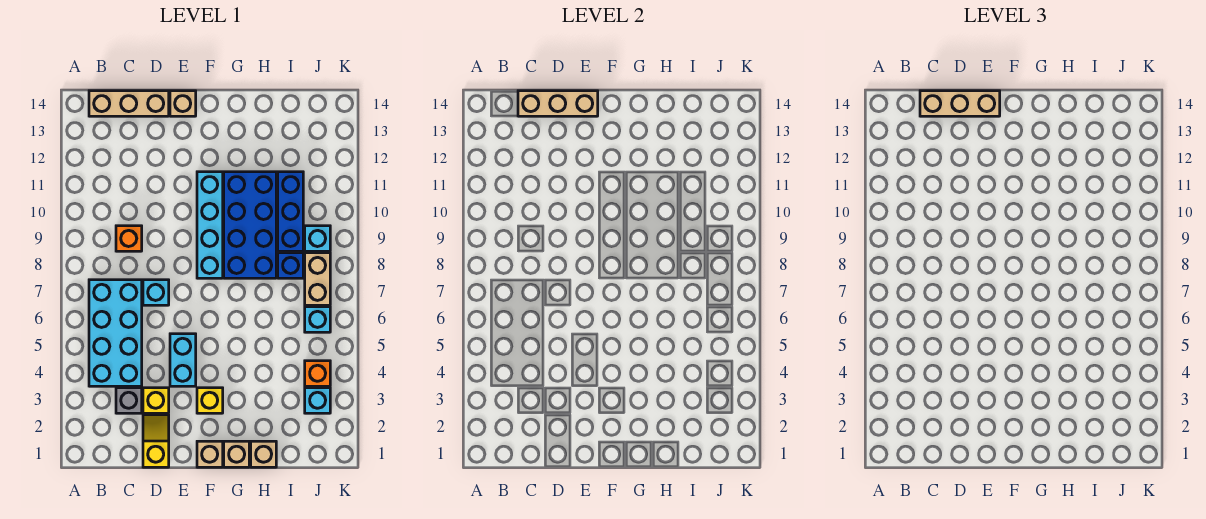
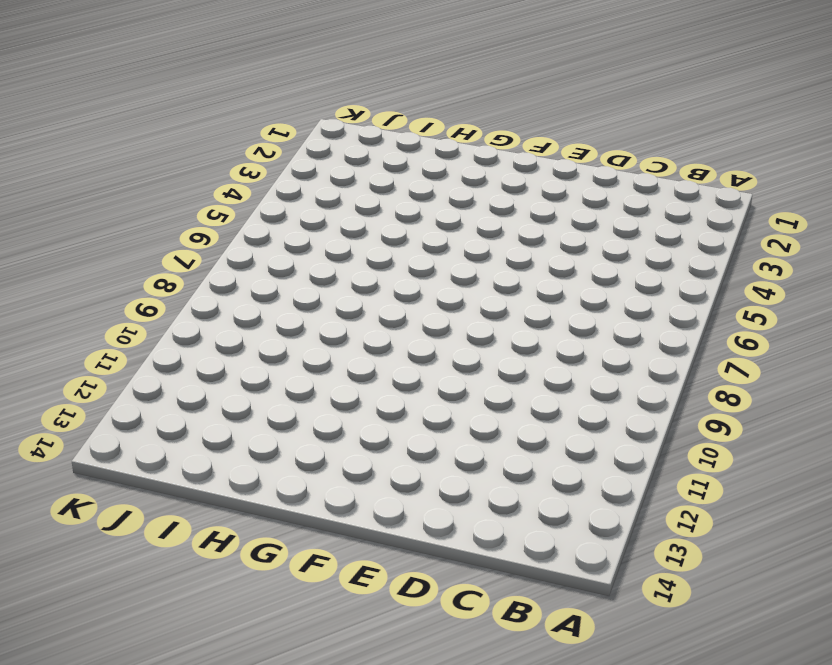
none -> cyan 2x4 brick [89,280,142,386]
none -> tan 1x3 brick [89,91,169,116]
none -> grey 1x1 brick [116,388,142,413]

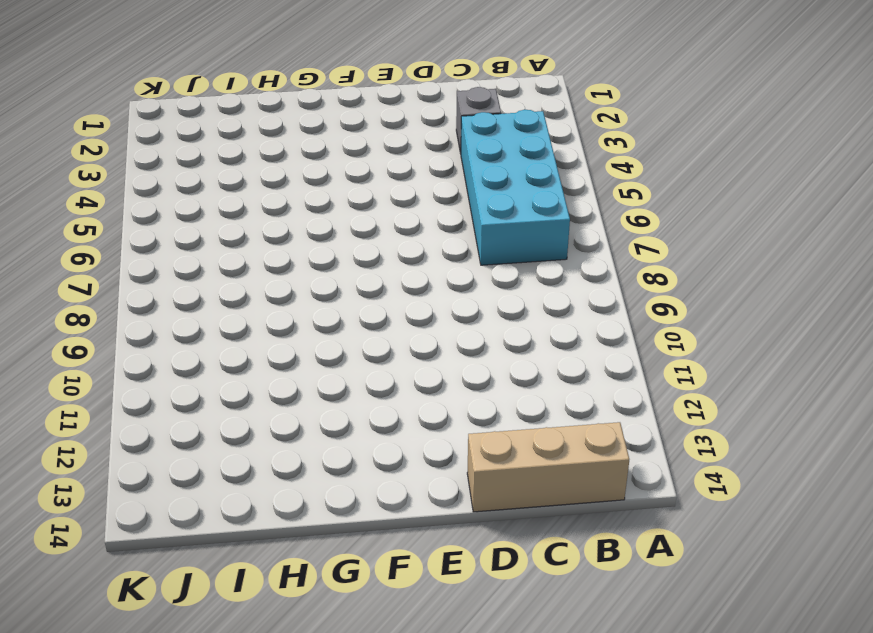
none -> orange 1x1 brick [116,226,142,251]
none -> yellow 1x2 slope [143,415,169,467]
none -> yellow 1x1 brick [143,388,169,413]

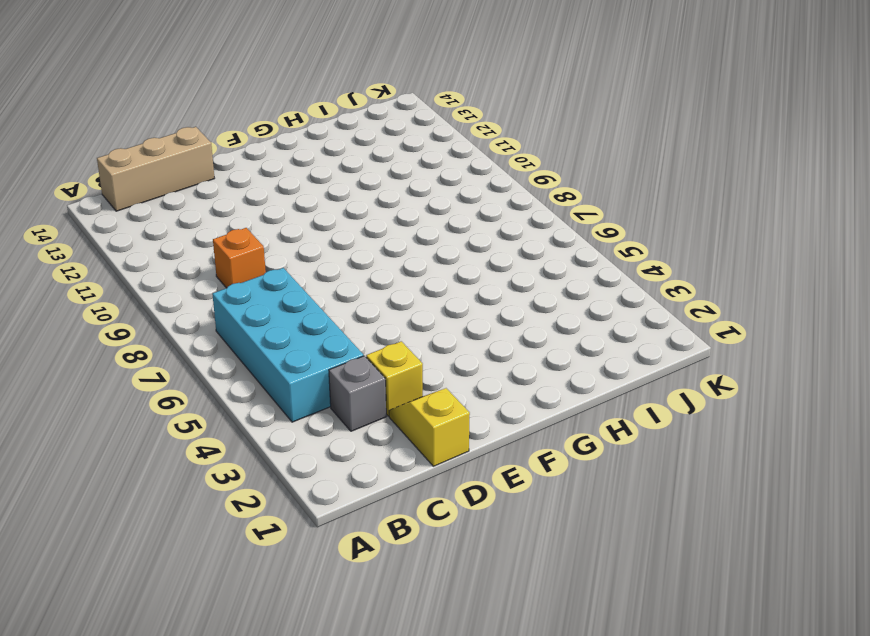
none -> cyan 1x1 brick [143,280,169,305]
none -> cyan 1x2 brick [170,334,196,386]
none -> tan 1x1 brick [170,91,196,116]

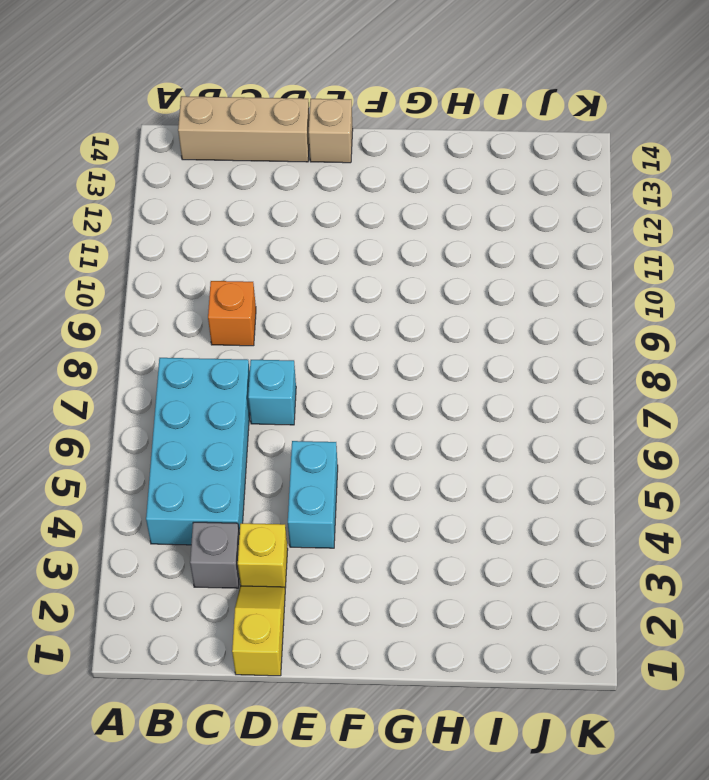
none -> tan 1x1 brick [197,441,223,467]
none -> yellow 1x1 brick [197,388,223,413]
none -> cyan 1x4 brick [197,172,223,278]

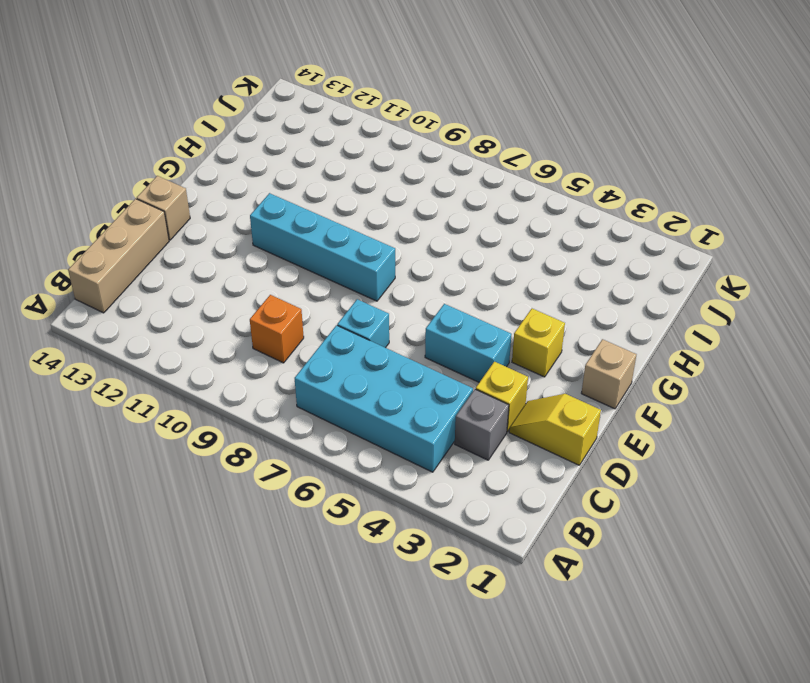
none -> tan 1x1 brick [224,441,249,467]
none -> blue 2x4 brick [224,172,276,278]
none -> tan 1x1 brick [251,441,276,467]

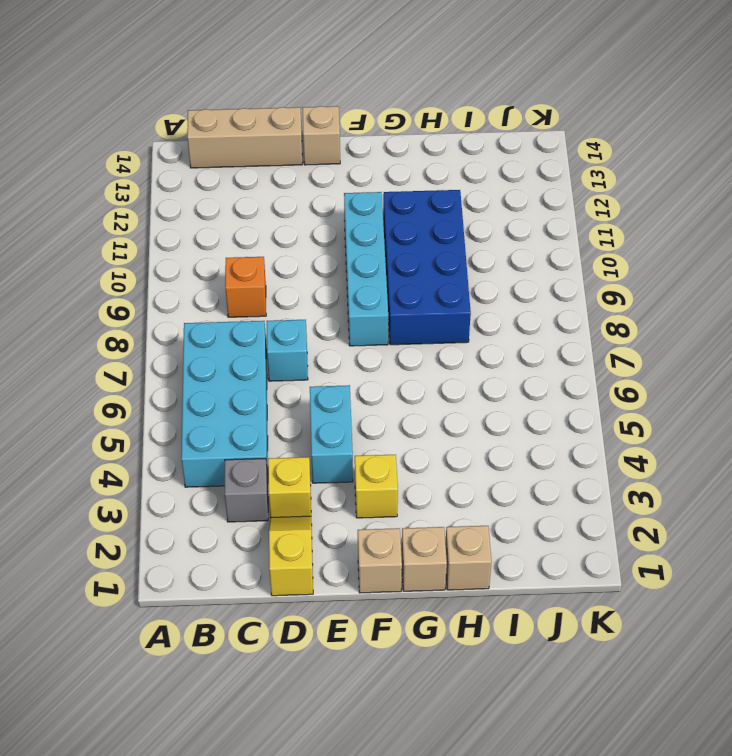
none -> blue 1x1 brick [278,253,303,278]
none -> blue 1x3 brick [278,172,303,251]
none -> cyan 1x1 brick [305,388,330,413]

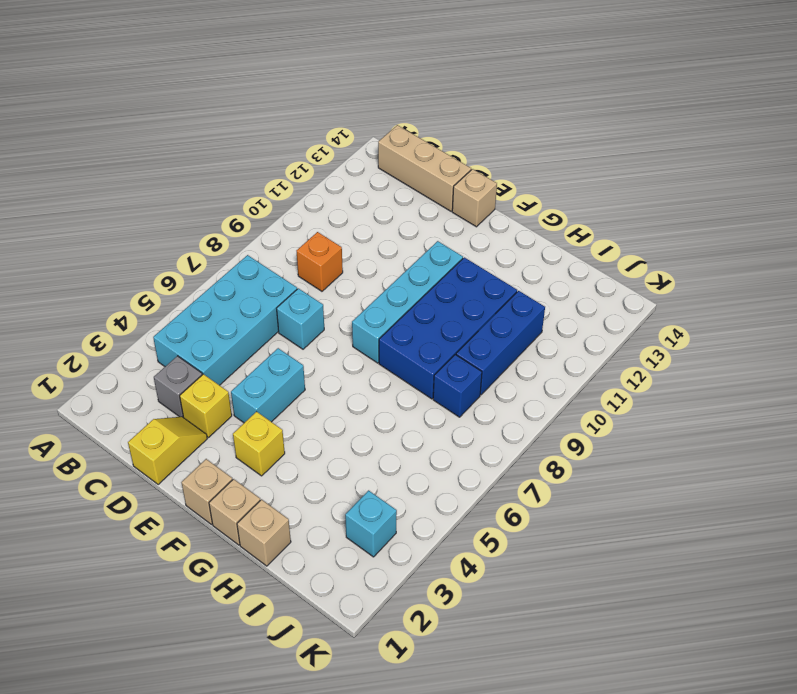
none -> orange 1x1 brick [305,361,330,386]
none -> cyan 1x1 brick [305,307,330,332]
none -> tan 1x2 brick [305,253,330,305]

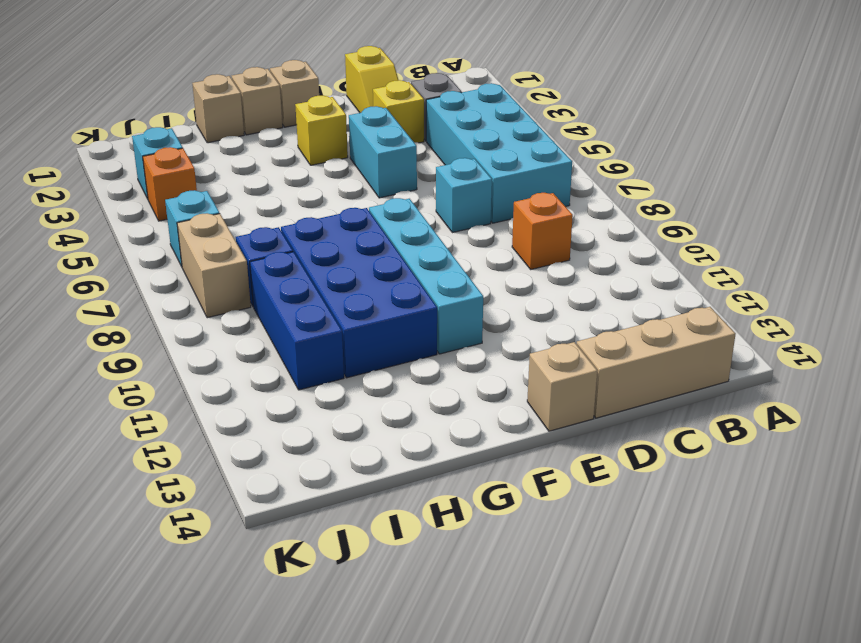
none -> cyan 1x1 brick [305,226,330,251]
none -> tan 1x3 brick [518,91,598,116]
none -> tan 1x3 brick [920,91,1000,116]

